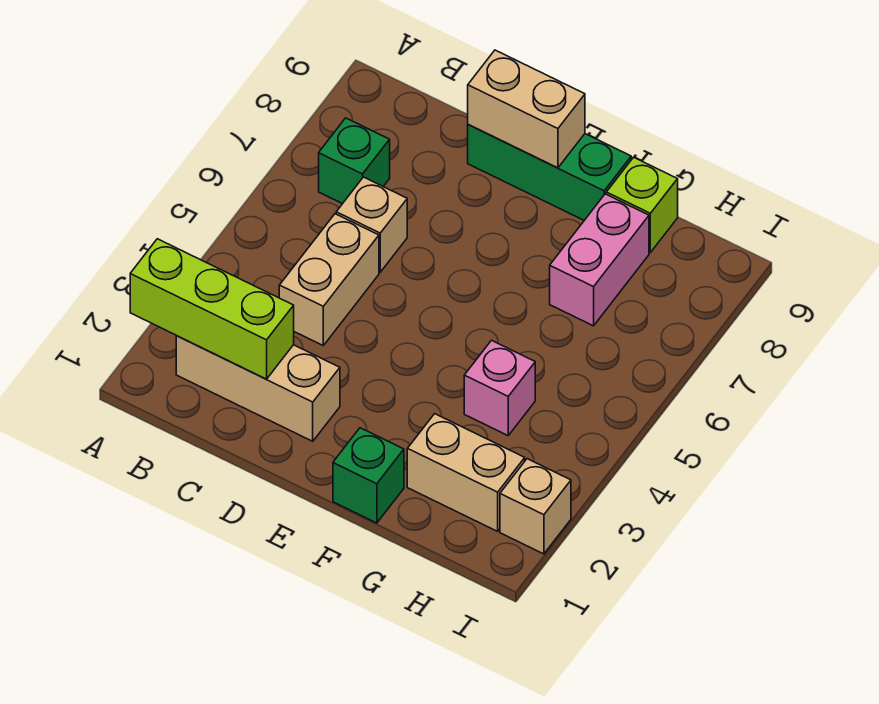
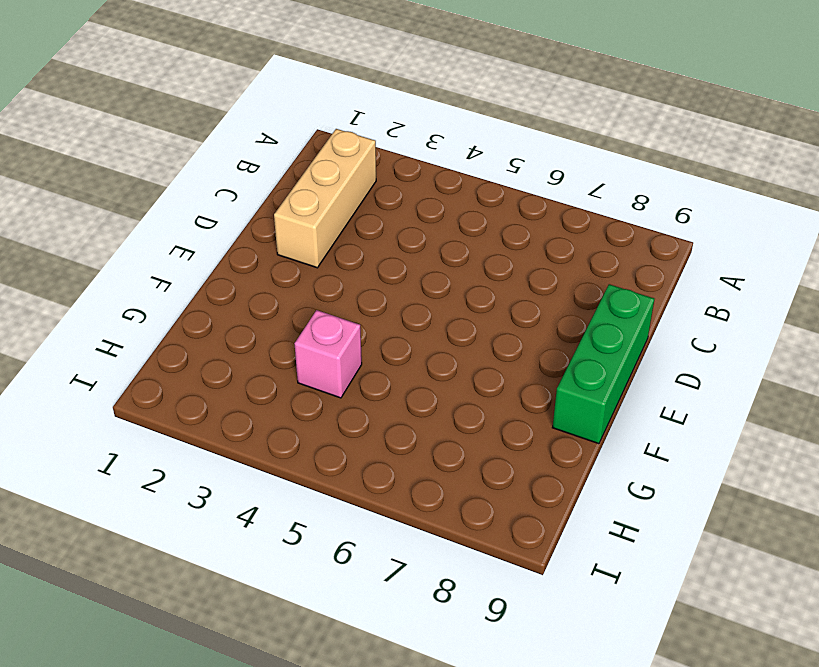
none -> green 1x1 brick [319,118,390,204]
none -> tan 1x2 brick [279,214,379,345]
none -> tan 1x1 brick [336,177,407,272]

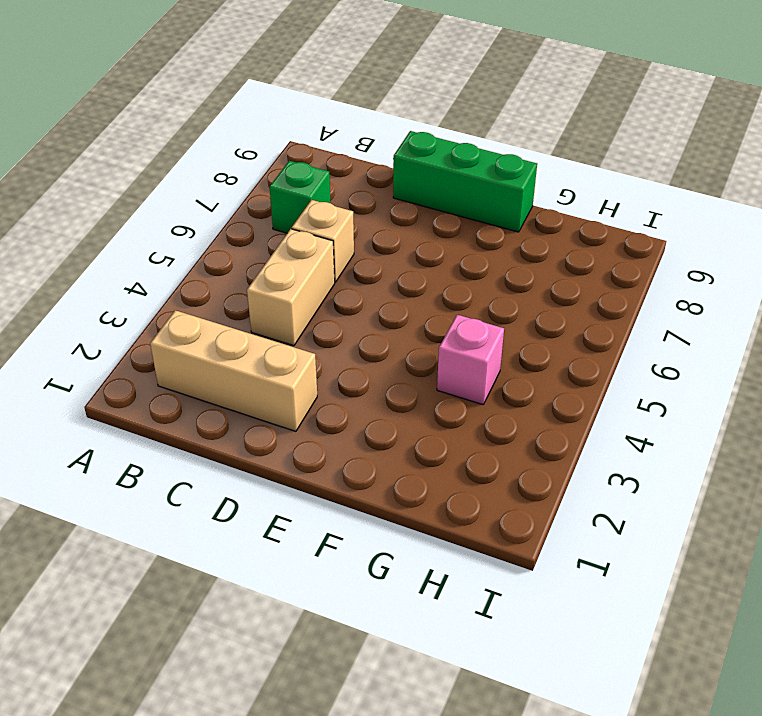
none -> green 1x1 brick [333,428,404,523]
none -> tan 1x2 brick [407,414,525,531]
none -> pink 1x2 brick [550,194,649,326]

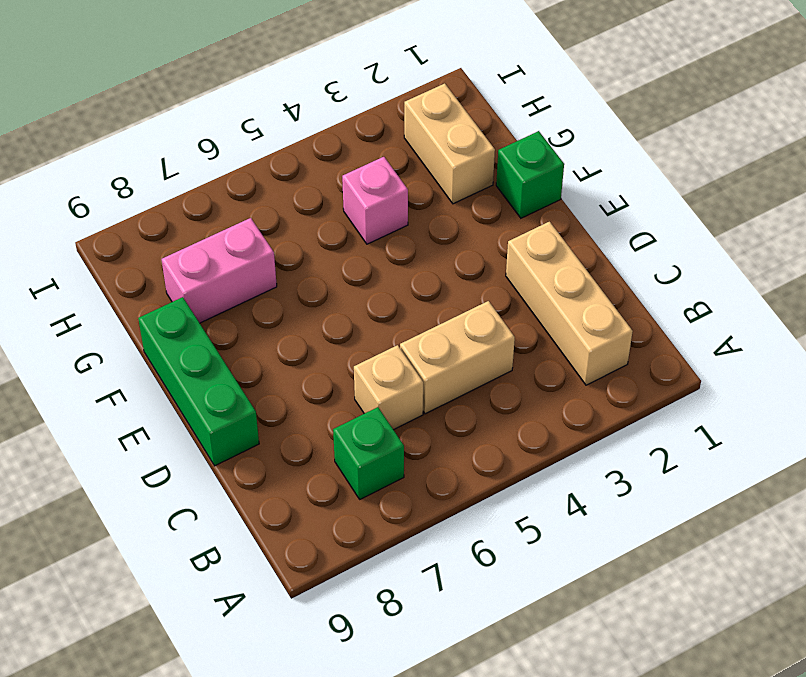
none -> lime 1x1 brick [606,157,678,252]
none -> tan 1x1 brick [500,459,571,554]
none -> lime 1x3 brick [130,239,294,379]

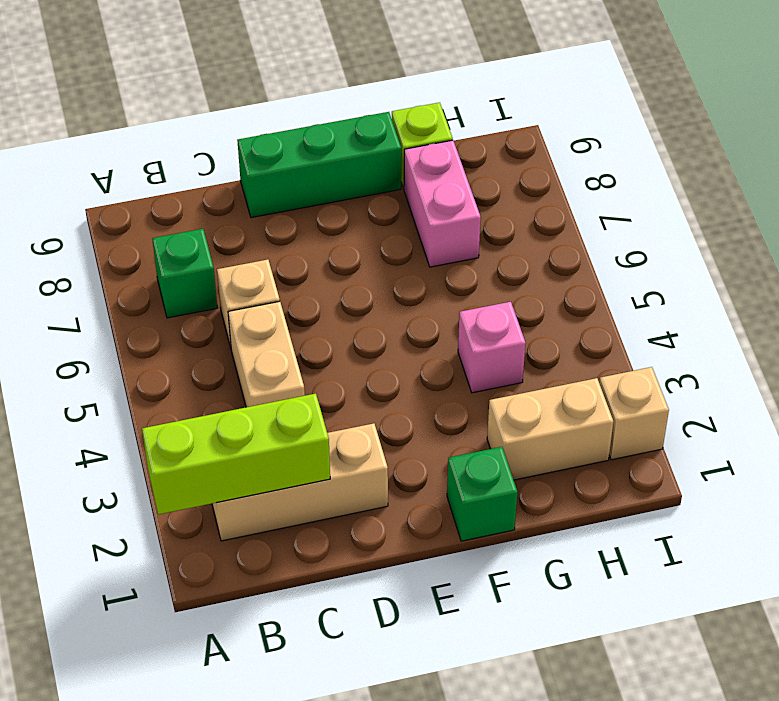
none -> tan 1x2 brick [468,50,585,168]

